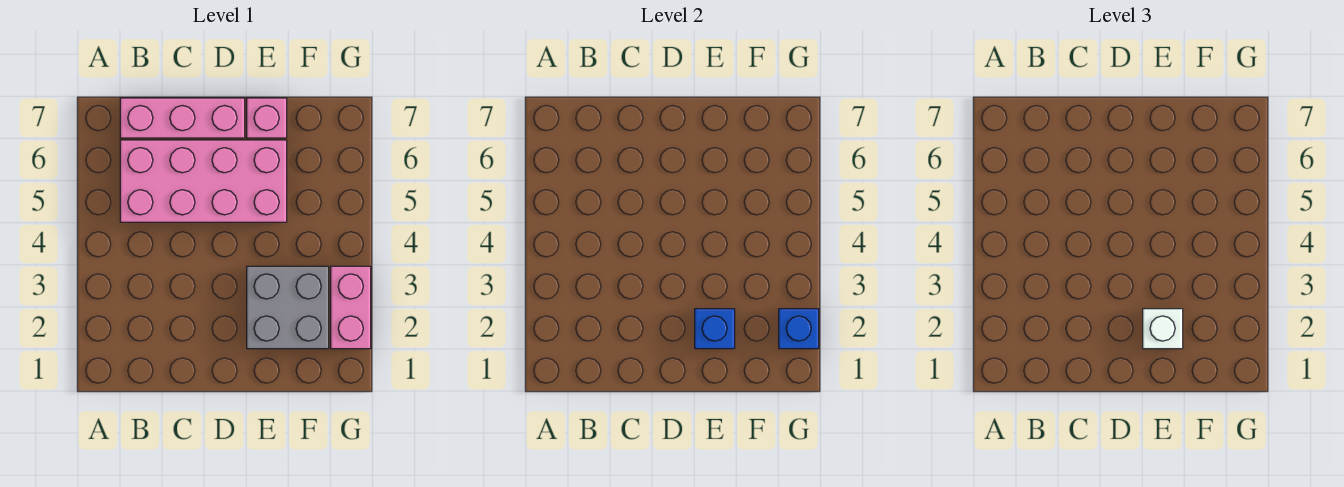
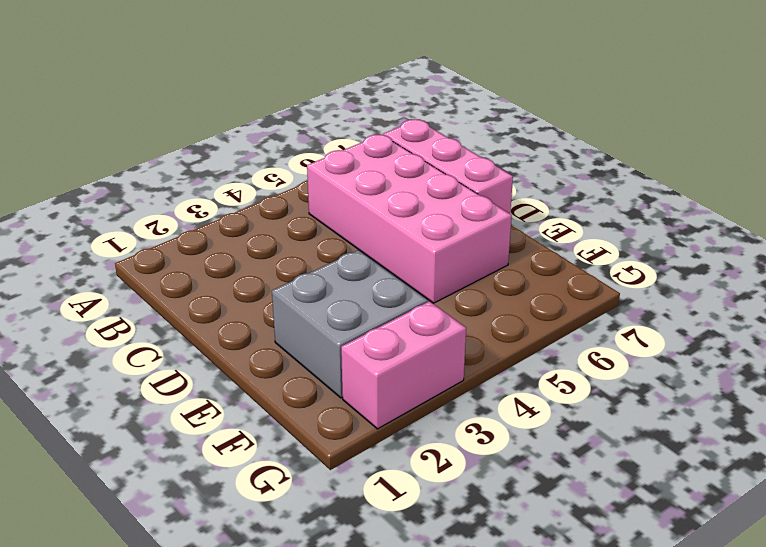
none -> pink 1x1 brick [247,98,287,138]
none -> blue 1x1 brick [695,309,735,349]

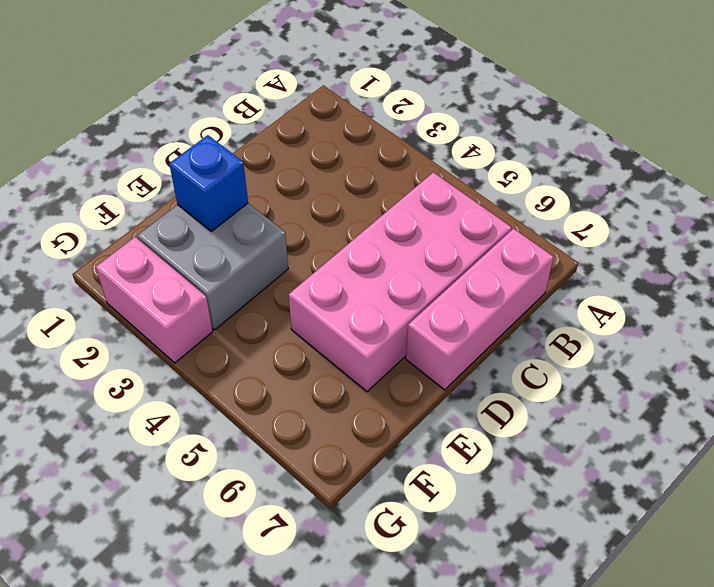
none -> pink 1x1 brick [247,98,287,138]
none -> blue 1x1 brick [779,309,819,349]

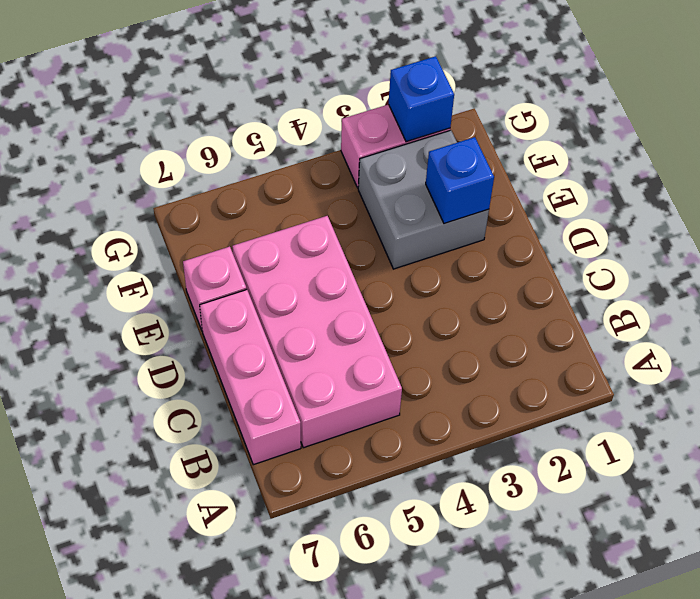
none -> white 1x1 brick [1143,309,1183,349]

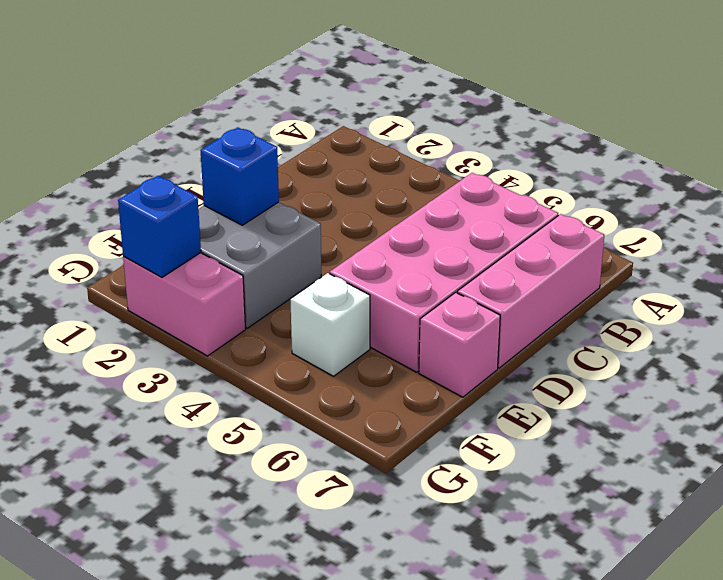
white 1x1 brick [290,273,370,376] -> white 1x1 brick moved to [1143,309,1183,349]

